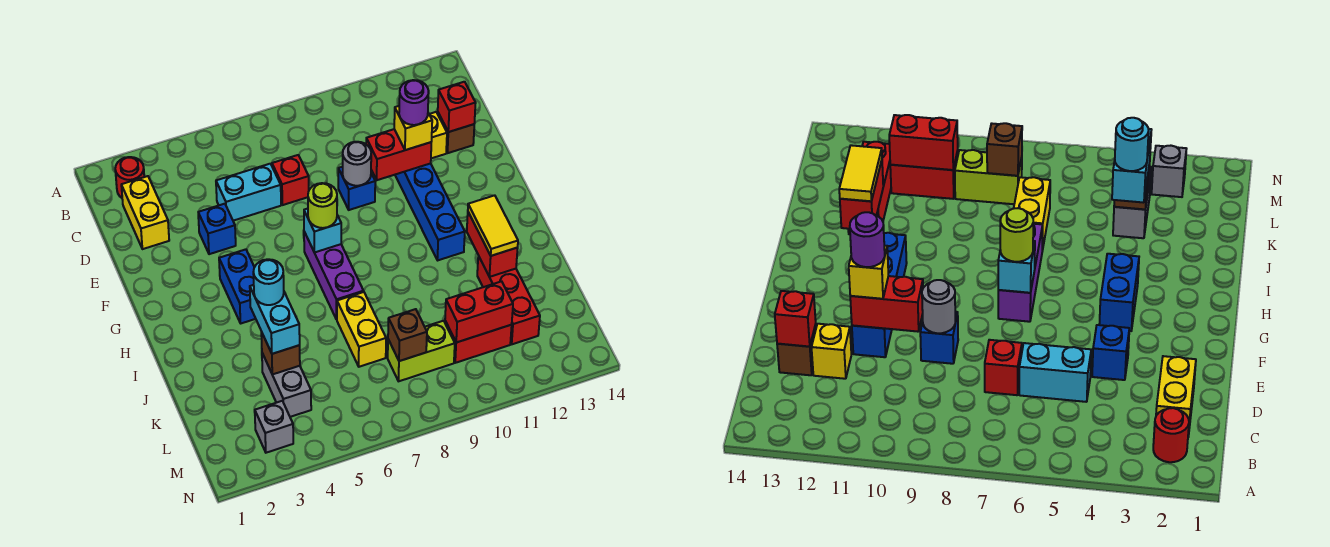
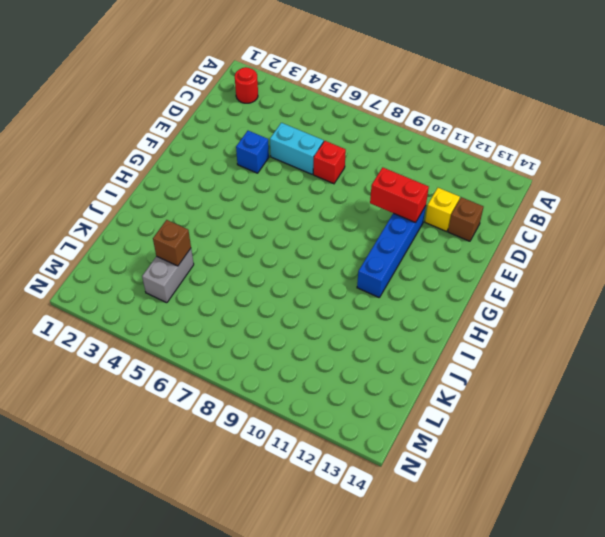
none -> yellow 1x2 brick [121,176,169,249]
none -> blue 1x1 brick [338,167,375,210]
none -> blue 1x2 brick [219,249,256,323]
none -> purple 1x3 brick [304,232,364,320]

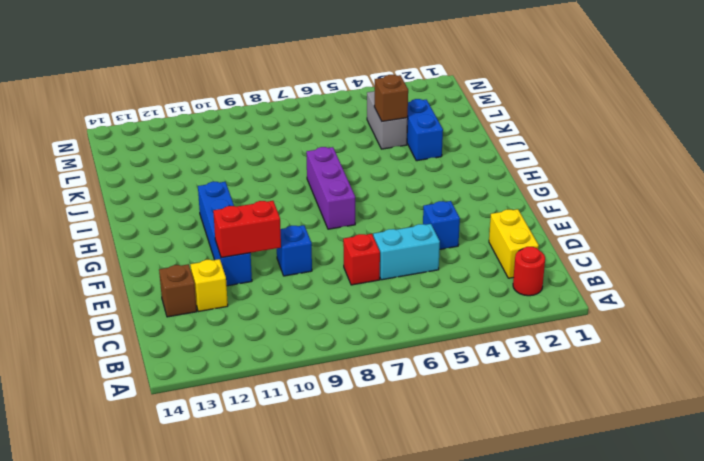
blue 1x2 brick [407,99,443,161] -> blue 1x2 brick moved to [219,249,256,323]
none -> yellow 1x2 brick [337,292,386,367]
none -> red 1x3 brick [477,256,540,344]
none -> lime 1x2 brick [388,321,455,381]
none -> red 1x2 brick [445,321,512,363]

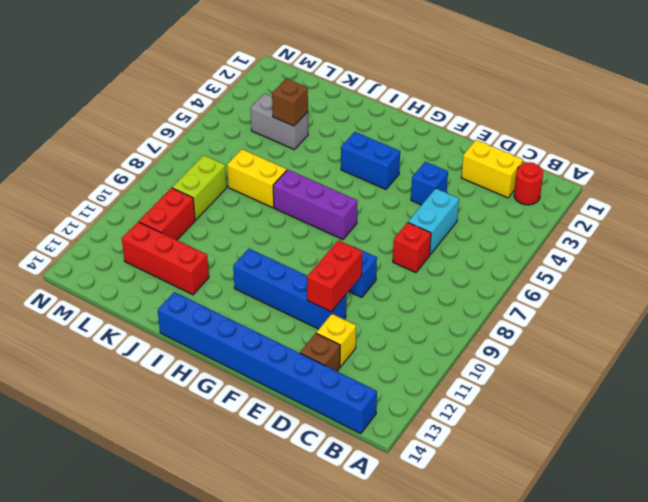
blue 1x8 brick [158,292,377,434] -> none
none -> grey 1x1 brick [254,401,293,453]
none -> red 1x1 brick [438,82,476,132]
none -> grey 1x1 round brick [343,142,371,186]
none -> cyan 1x1 brick [304,209,341,252]

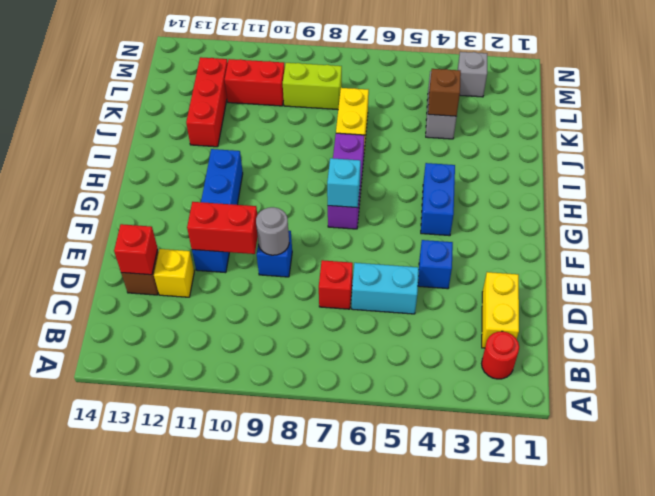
none -> red 1x2 brick [467,212,518,277]
none -> brown 1x1 brick [388,309,427,361]
none -> red 1x2 brick [445,281,513,342]
none -> yellow 1x1 brick [394,106,432,150]

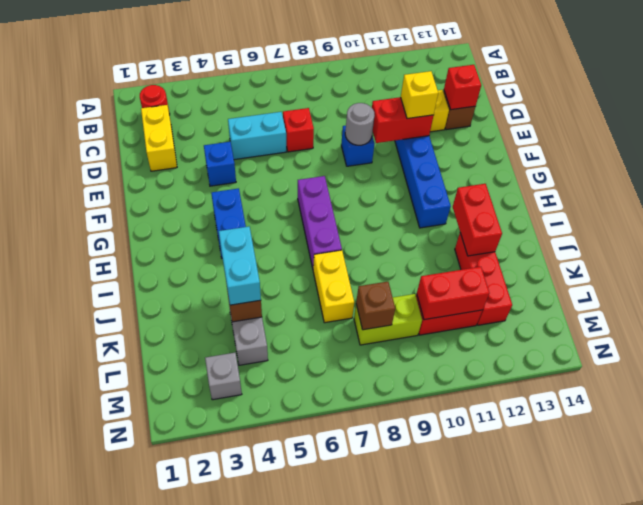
none -> cyan 1x1 brick [304,209,341,252]
none -> lime 1x1 round brick [308,183,337,228]
none -> yellow 1x2 tile [468,195,518,256]
none -> purple 1x1 round brick [399,80,429,125]

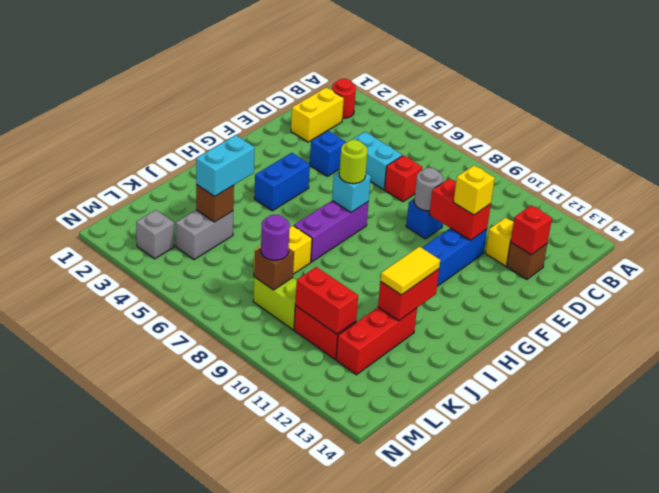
purple 1x1 round brick [261,215,290,260] -> purple 1x1 round brick moved to [399,80,429,125]
none -> cyan 1x1 round brick [253,259,284,305]

